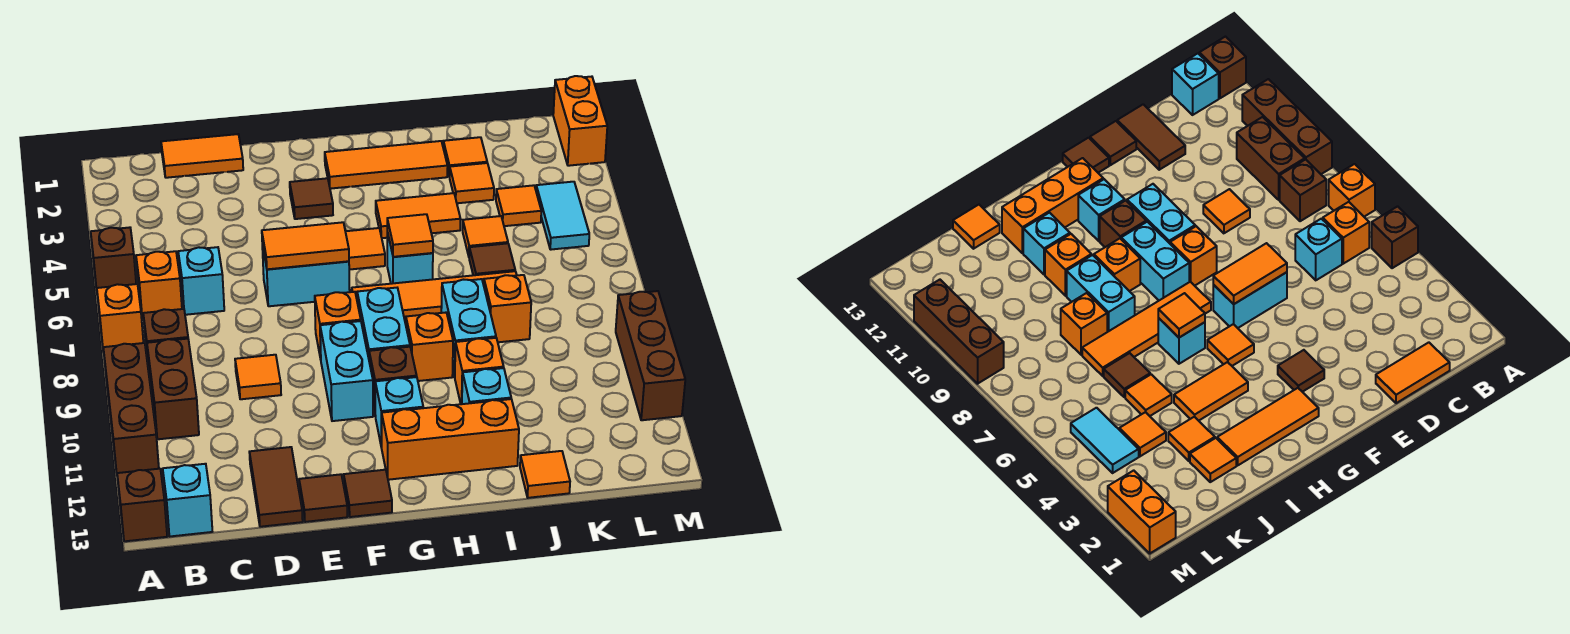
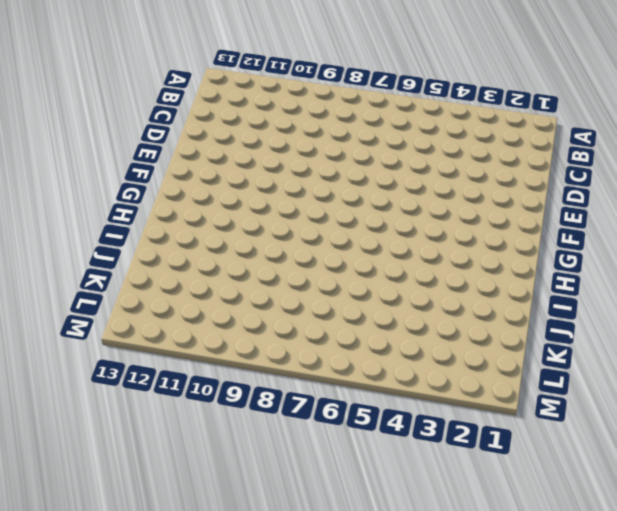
none -> brown 1x1 brick [91,227,136,290]
none -> orange 1x1 brick [97,284,143,352]
none -> brown 1x3 brick [103,343,159,473]
none -> brown 1x1 brick [117,469,167,541]

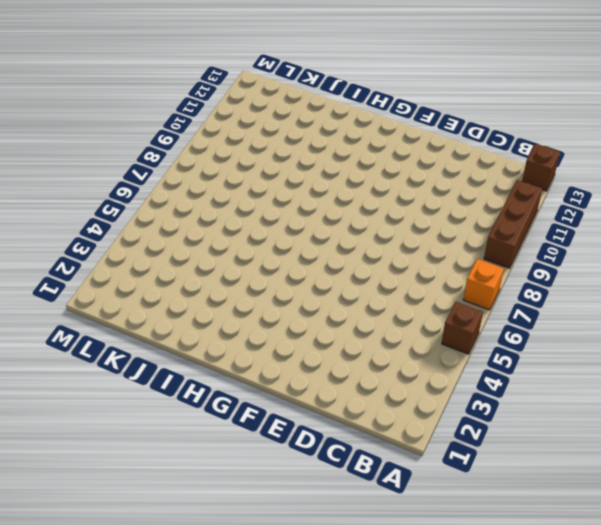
none -> orange 1x1 brick [136,251,182,319]
none -> brown 1x1 brick [143,309,188,369]
none -> brown 1x2 brick [147,339,199,439]
none -> cyan 1x1 brick [163,464,212,536]

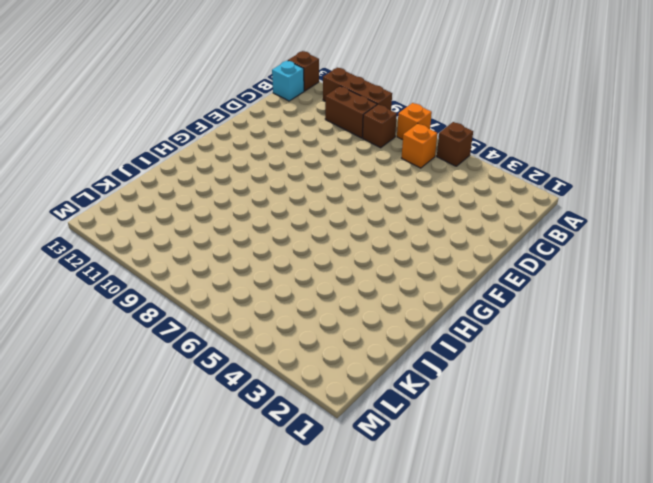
none -> orange 1x2 tile [161,134,243,178]
none -> cyan 1x1 brick [178,247,224,315]
none -> orange 1x1 tile [235,355,281,399]
none -> brown 1x2 tile [249,447,303,527]

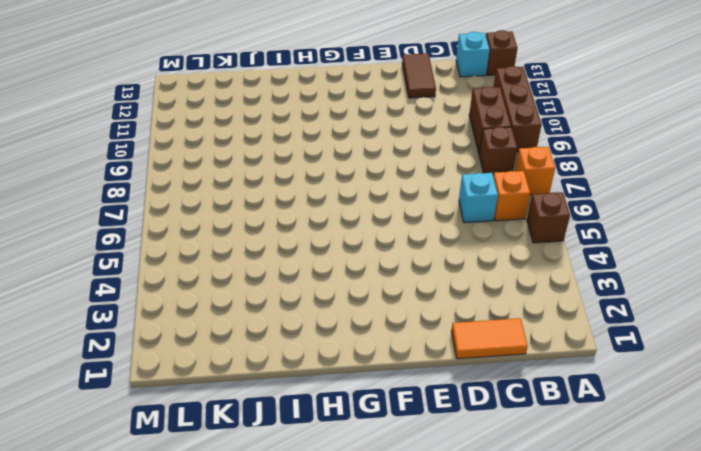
none -> orange 1x1 tile [235,355,281,399]
none -> cyan 1x2 brick [262,245,350,306]
none -> brown 1x1 tile [299,474,347,522]
none -> brown 1x1 tile [290,178,333,219]

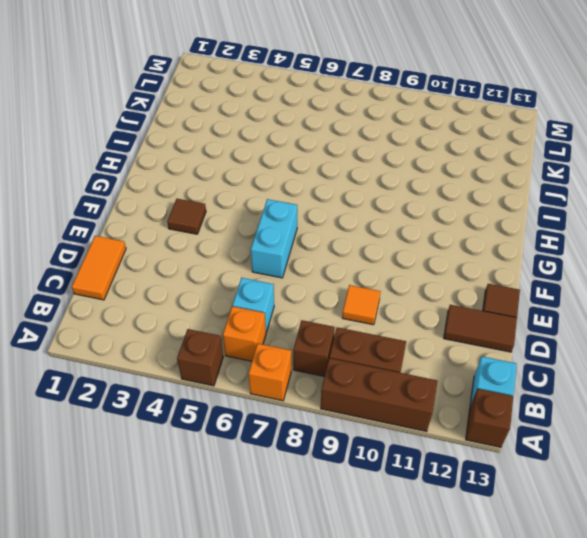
none -> orange 1x1 brick [315,292,361,359]
none -> cyan 1x2 brick [320,321,373,421]
none -> brown 1x1 tile [344,470,392,517]
none -> orange 1x3 tile [325,141,448,189]

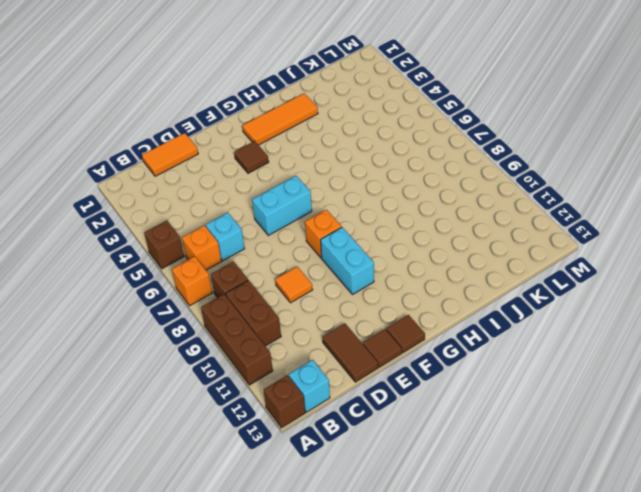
none -> orange 1x1 tile [345,228,385,270]
none -> orange 1x4 tile [352,271,517,322]
none -> cyan 1x2 brick [357,288,410,358]
none -> brown 1x1 brick [369,347,417,413]

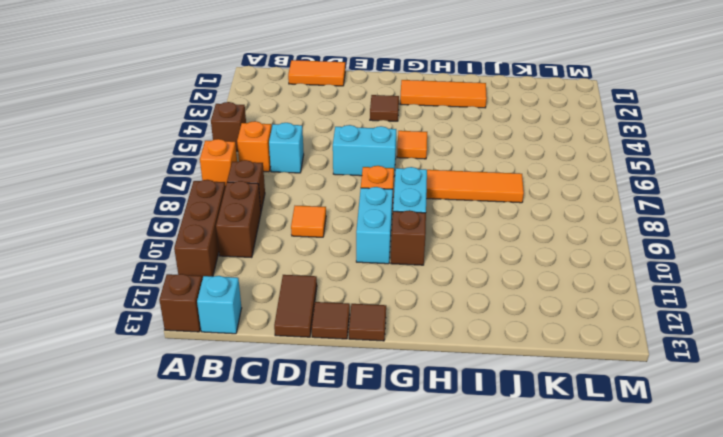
none -> cyan 1x1 brick [375,377,423,448]
none -> orange 1x3 brick [382,399,519,480]
none -> orange 1x2 tile [376,193,461,238]
none -> cyan 1x1 brick [387,232,433,284]

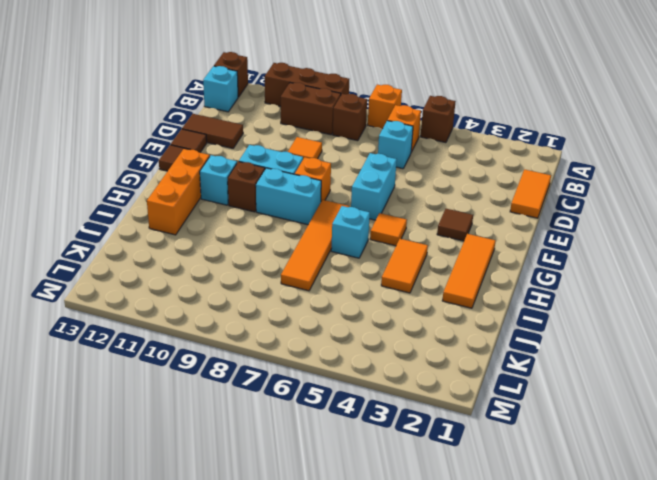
none -> orange 1x1 brick [406,313,453,381]
none -> cyan 1x2 brick [441,279,496,377]
none -> orange 1x1 brick [455,338,504,404]
none -> cyan 1x1 brick [462,368,511,404]

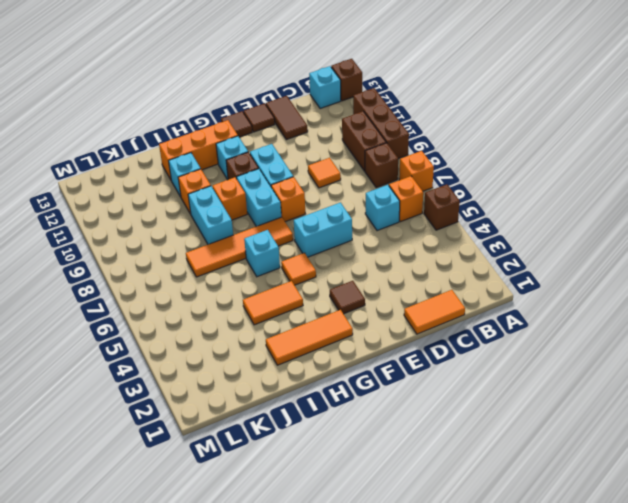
none -> orange 1x1 tile [443,137,487,177]
none -> orange 1x1 tile [450,163,494,203]
none -> orange 1x1 tile [463,216,508,256]
none -> brown 1x1 tile [469,243,515,275]

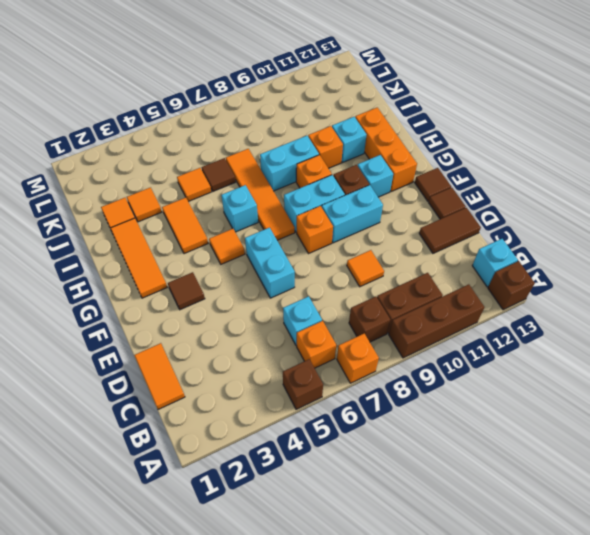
none -> orange 1x1 brick [484,275,531,342]
none -> orange 1x1 tile [520,451,570,498]
none -> orange 1x1 tile [496,185,541,226]
none -> cyan 1x2 tile [536,182,589,250]

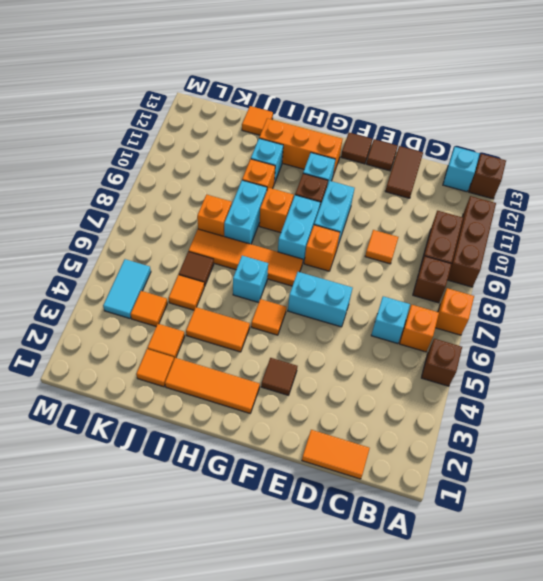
none -> orange 1x2 brick [553,76,607,166]
none -> brown 1x3 brick [616,291,685,420]
none -> orange 1x2 tile [262,222,349,269]
none -> orange 1x1 tile [387,214,433,257]

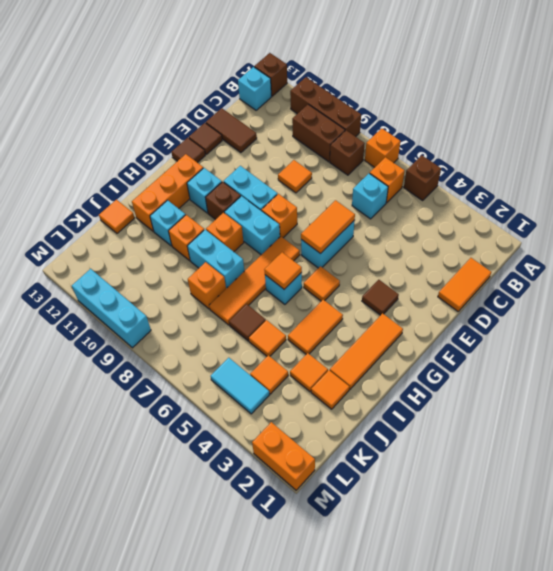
cyan 1x3 brick [72,269,151,348] -> brown 1x3 brick [616,291,685,420]

